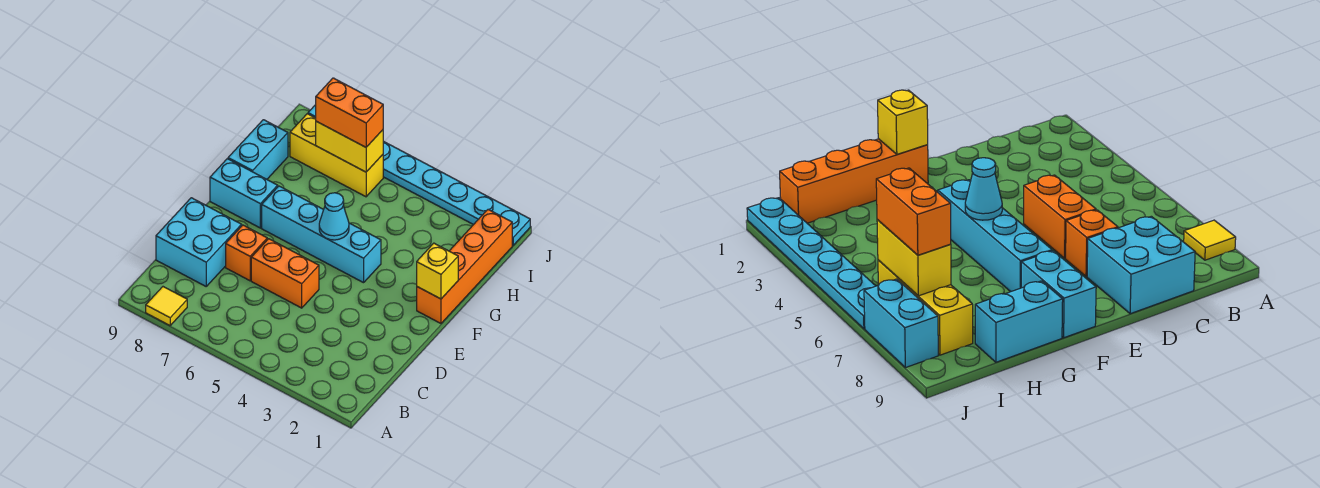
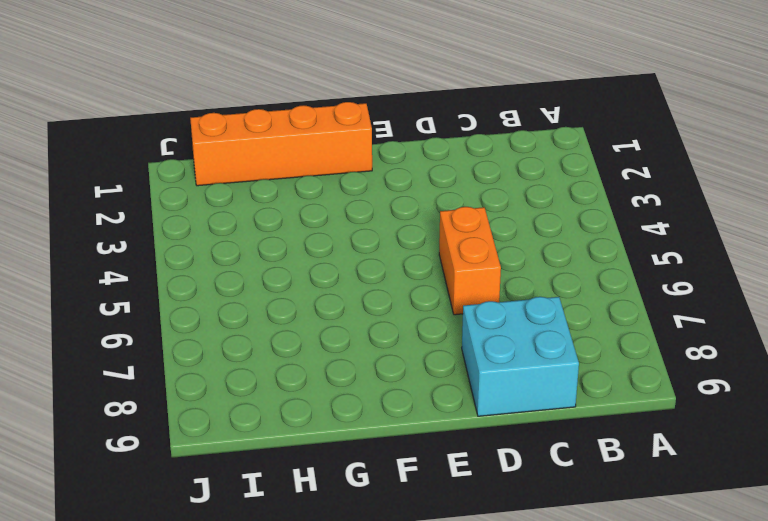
none -> yellow 1x1 tile [146,287,187,325]
none -> orange 1x1 brick [226,225,267,281]
none -> cyan 1x4 brick [262,186,381,283]

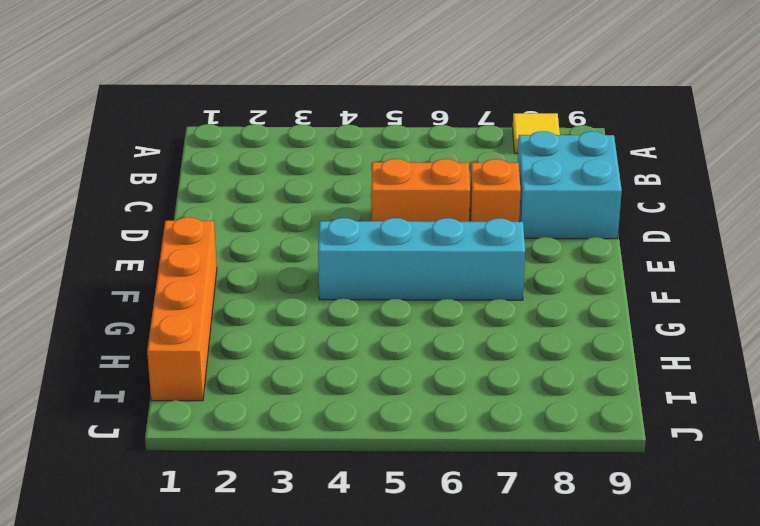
none -> cyan 1x2 brick [210,159,278,228]
none -> cyan 1x2 brick [228,120,288,179]
none -> yellow 1x3 brick [290,114,383,197]

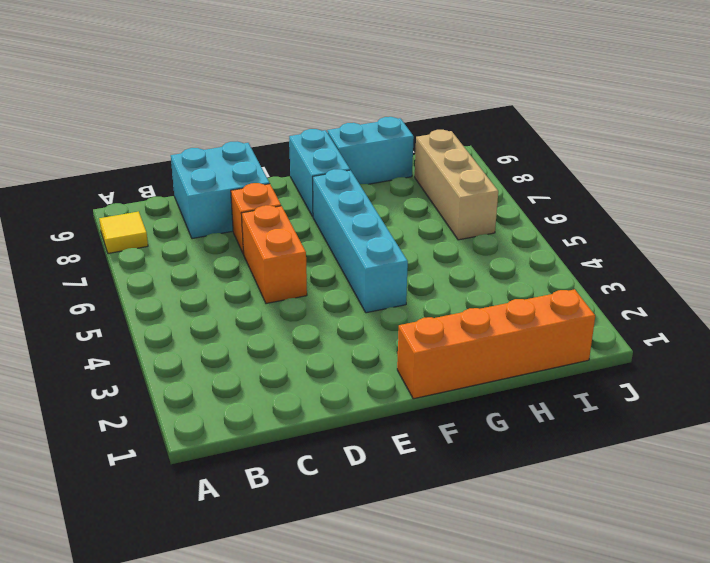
tan 1x3 brick [415,130,498,240] -> yellow 1x3 brick [290,114,383,197]
none -> cyan 1x6 plate [383,141,530,245]
none -> cyan 1x2 brick [864,279,938,368]
none -> yellow 1x1 brick [417,243,458,299]

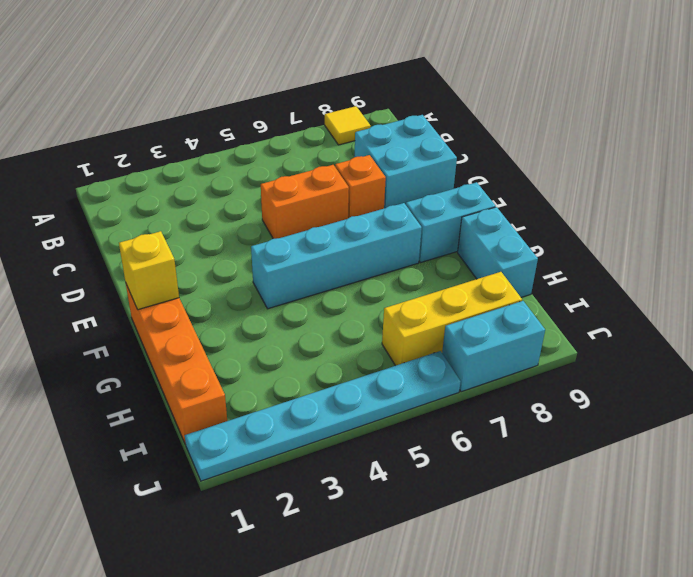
none -> cyan 1x1 cone [319,193,349,240]
none -> yellow 1x2 brick [316,121,383,172]
none -> orange 1x2 brick [316,78,383,147]

